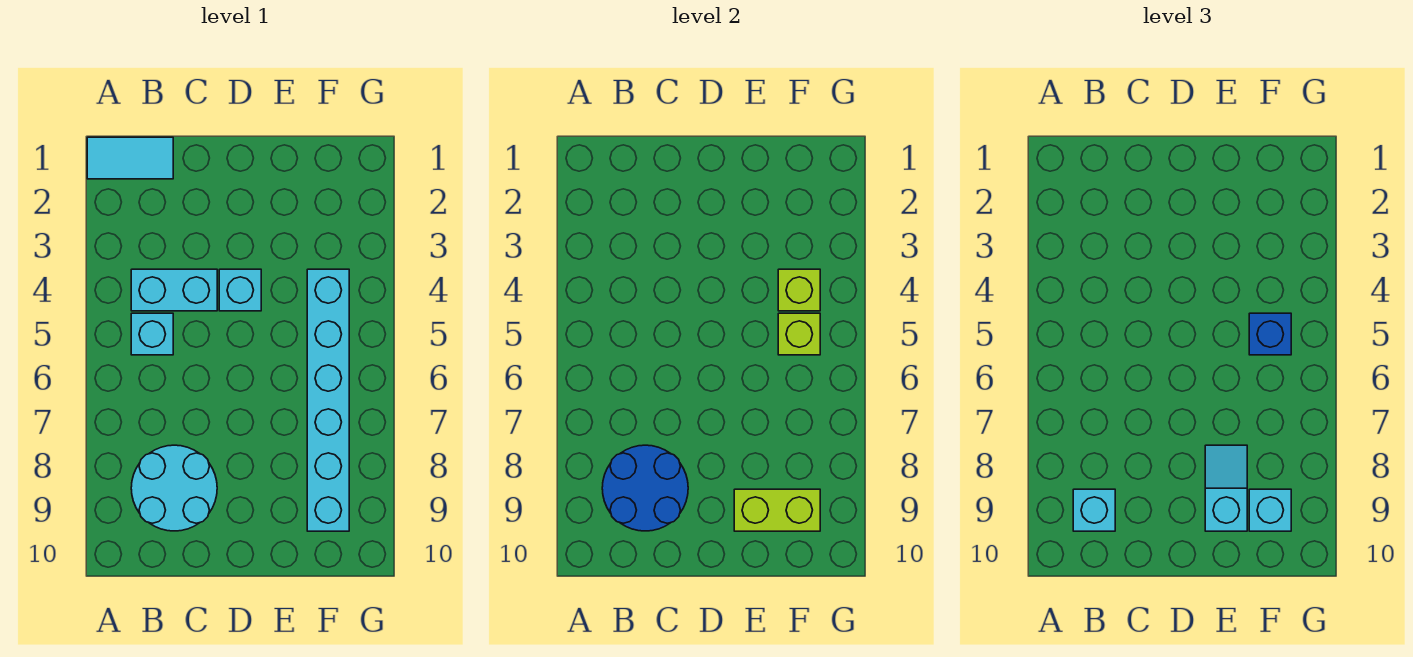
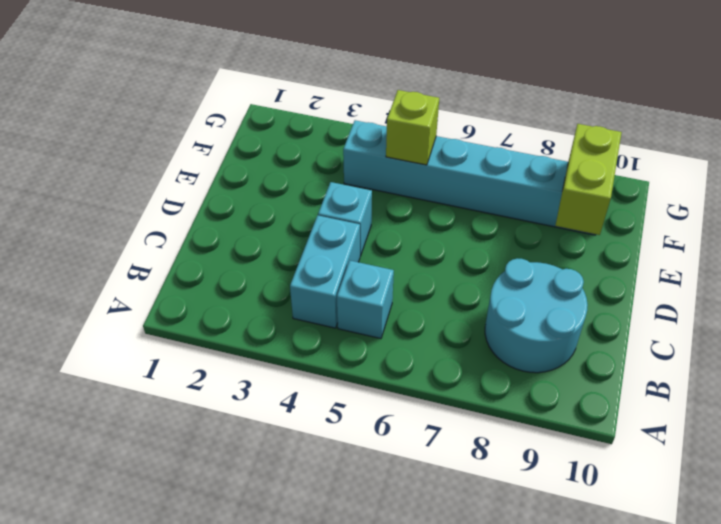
none -> cyan 1x2 tile [87,137,173,179]
none -> blue 2x2 round brick [602,445,688,531]
none -> lime 1x1 brick [778,269,820,311]

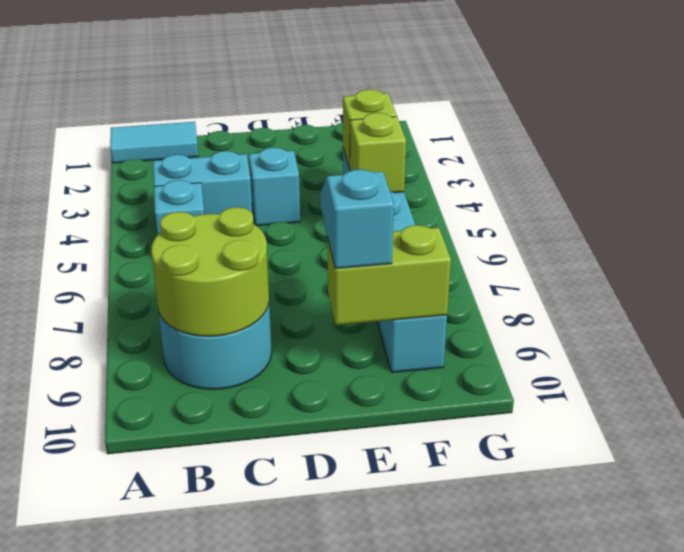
lime 2x2 round brick [151,207,269,336] -> blue 2x2 round brick [602,445,688,531]
none -> cyan 1x1 brick [1073,489,1115,531]
none -> blue 1x1 brick [1249,313,1291,355]
none -> cyan 1x1 brick [1249,489,1291,531]

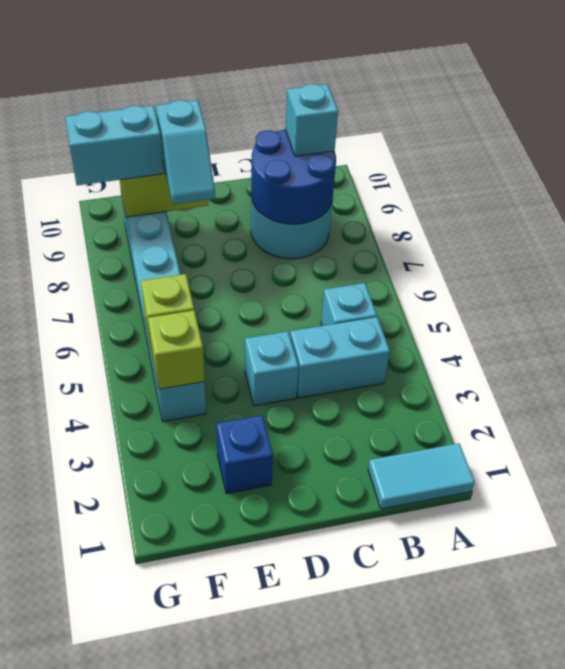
blue 1x1 brick [216,415,273,494] -> blue 1x1 brick moved to [1249,313,1291,355]
cyan 1x2 brick [65,106,163,185] -> cyan 1x1 brick [1249,489,1291,531]

